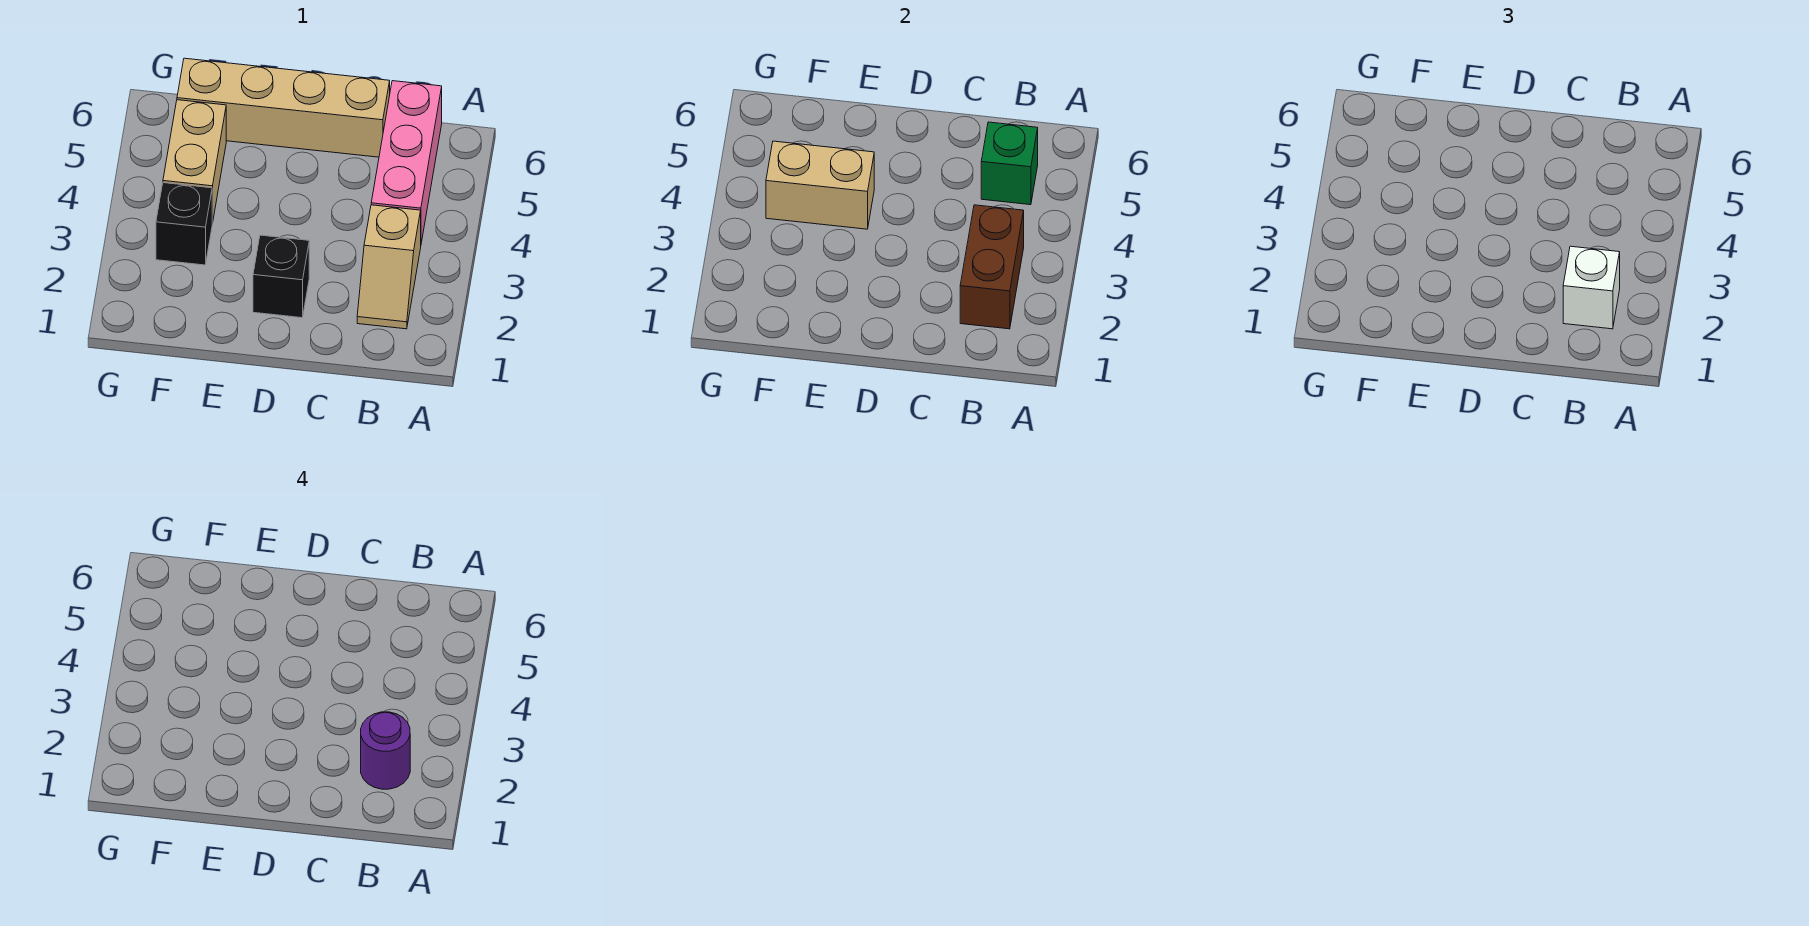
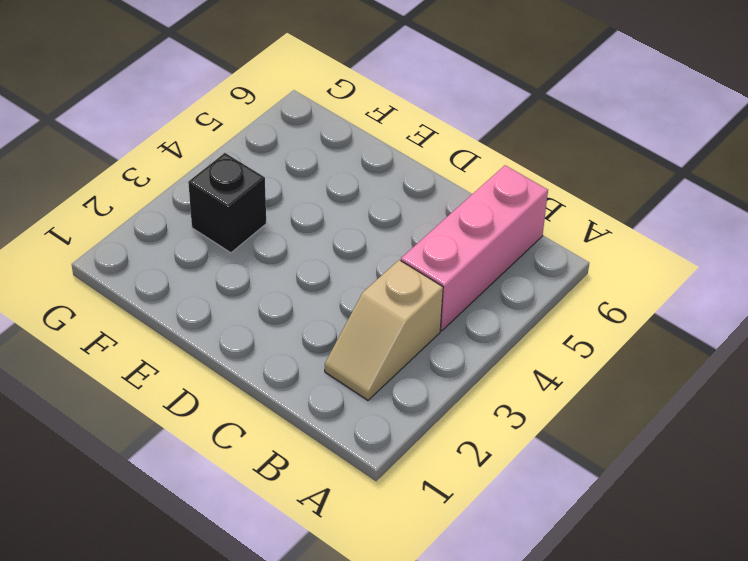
none -> tan 1x4 brick [177,58,390,157]
none -> black 1x1 brick [253,235,309,318]

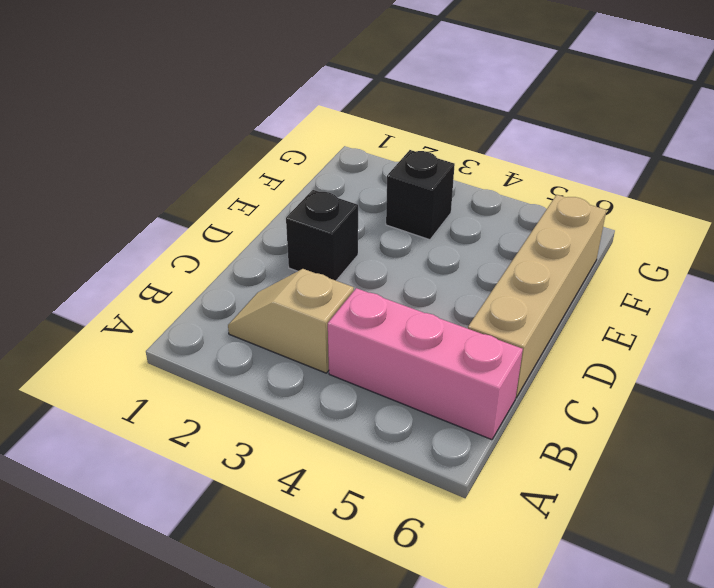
none -> tan 1x2 brick [163,100,226,223]
none -> brown 1x2 brick [960,205,1024,329]

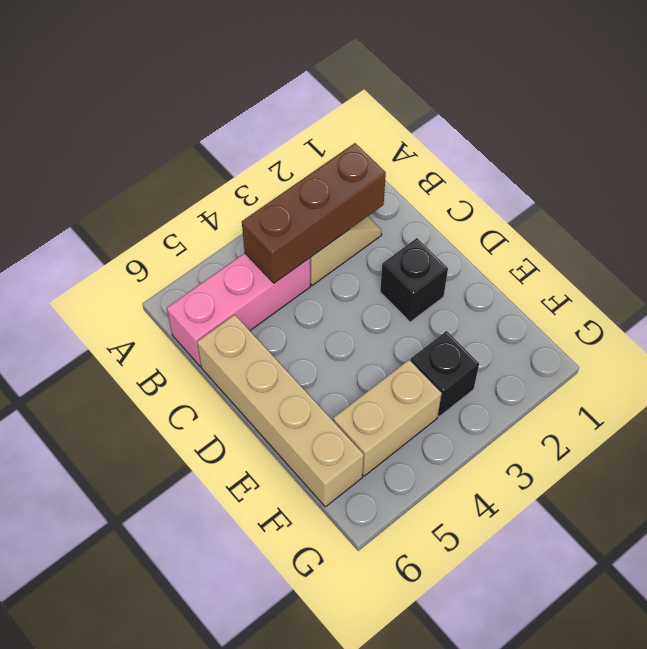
brown 1x3 brick [242,143,386,283] -> brown 1x2 brick [960,205,1024,329]
none -> green 1x1 brick [981,122,1038,205]
none -> tan 1x2 brick [766,141,874,229]

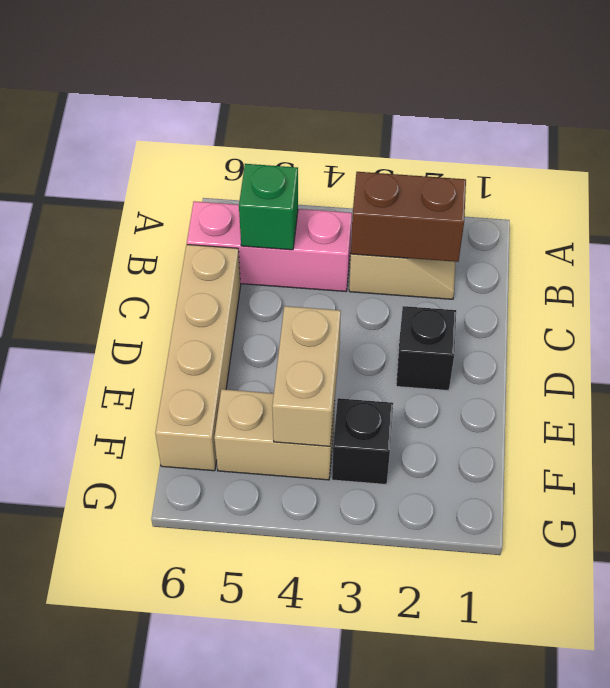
none -> white 1x1 brick [1563,246,1620,329]
none -> purple 1x1 round brick [361,712,410,789]

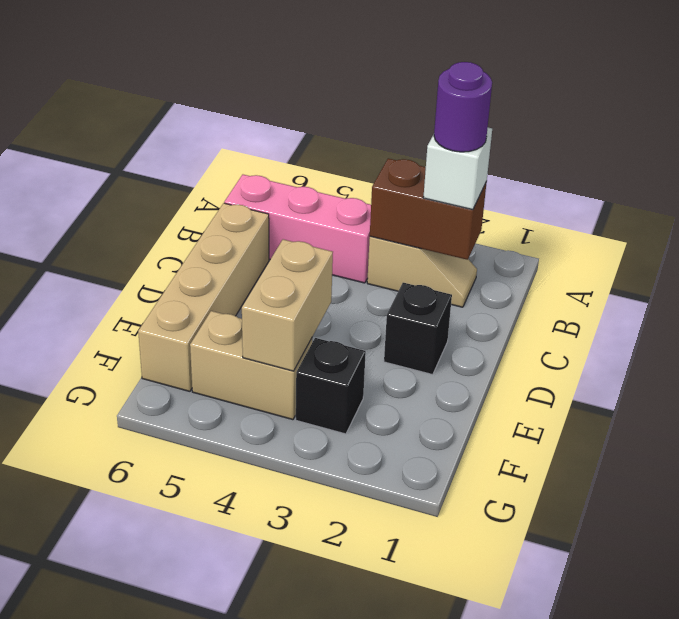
none -> green 1x1 brick [981,122,1038,205]

